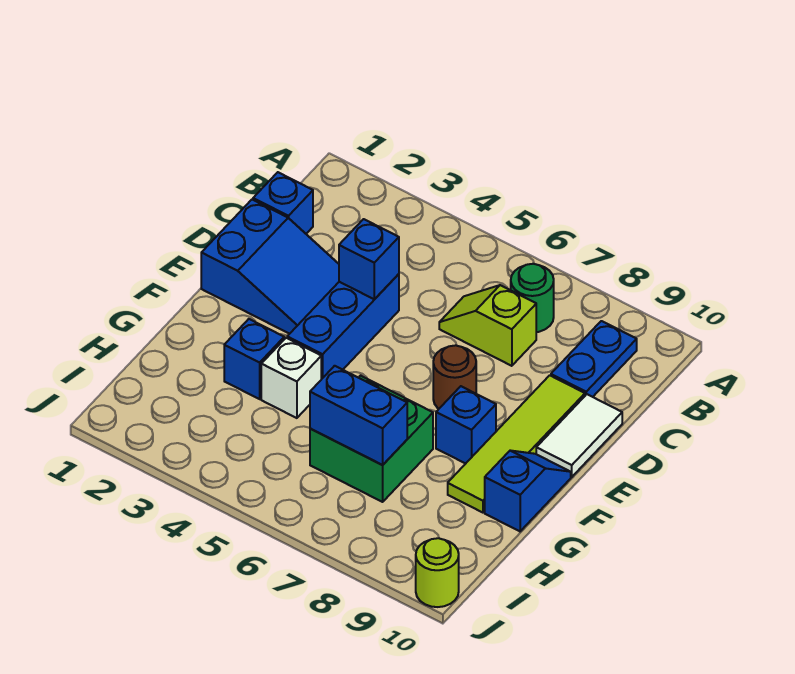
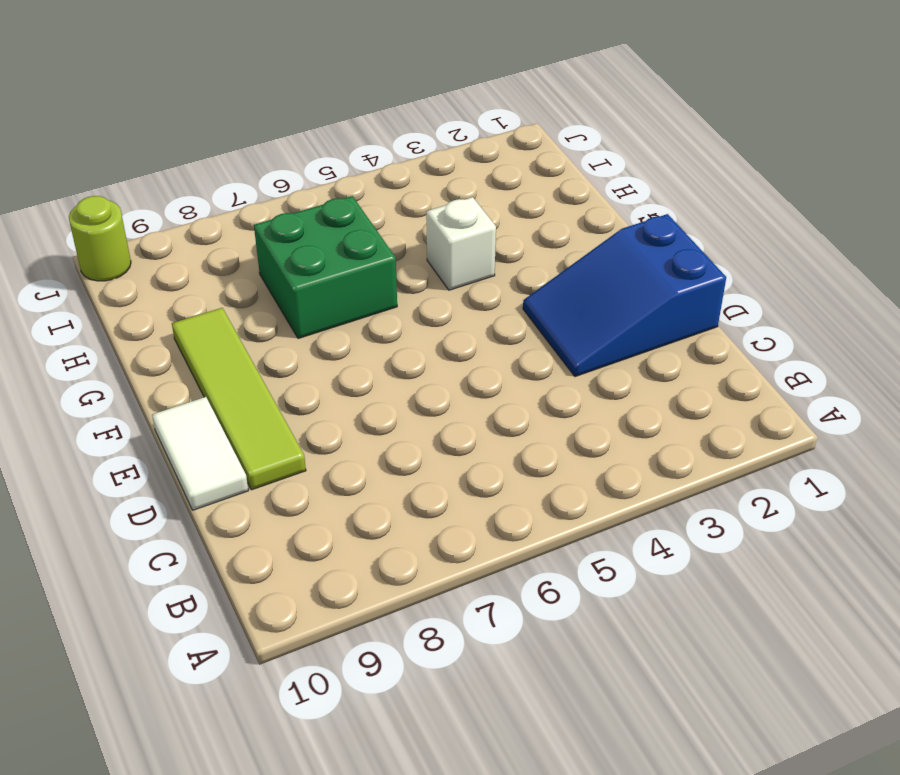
none -> green 1x1 round brick [511,264,554,332]
none -> blue 1x2 plate [551,321,637,397]
none -> blue 1x1 brick [253,172,313,234]

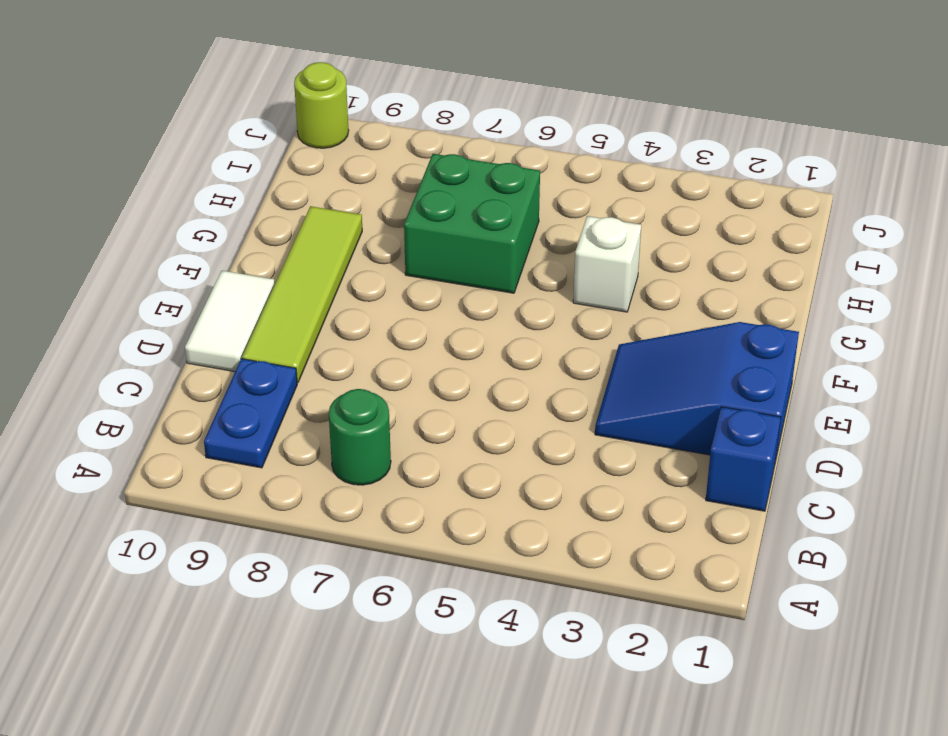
none -> lime 1x2 slope [439,285,536,366]
none -> blue 1x3 brick [287,274,399,379]
none -> brown 1x1 round brick [433,345,476,409]

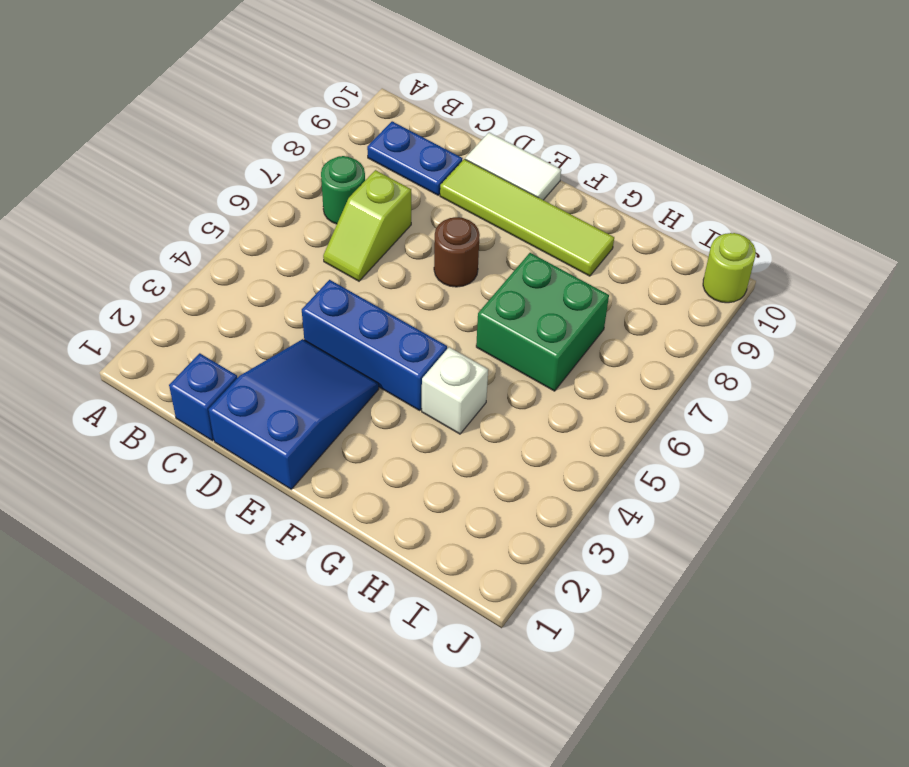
none -> blue 1x1 brick [436,386,496,464]
none -> blue 1x2 slope [485,451,571,531]
none -> blue 1x1 brick [224,319,284,399]

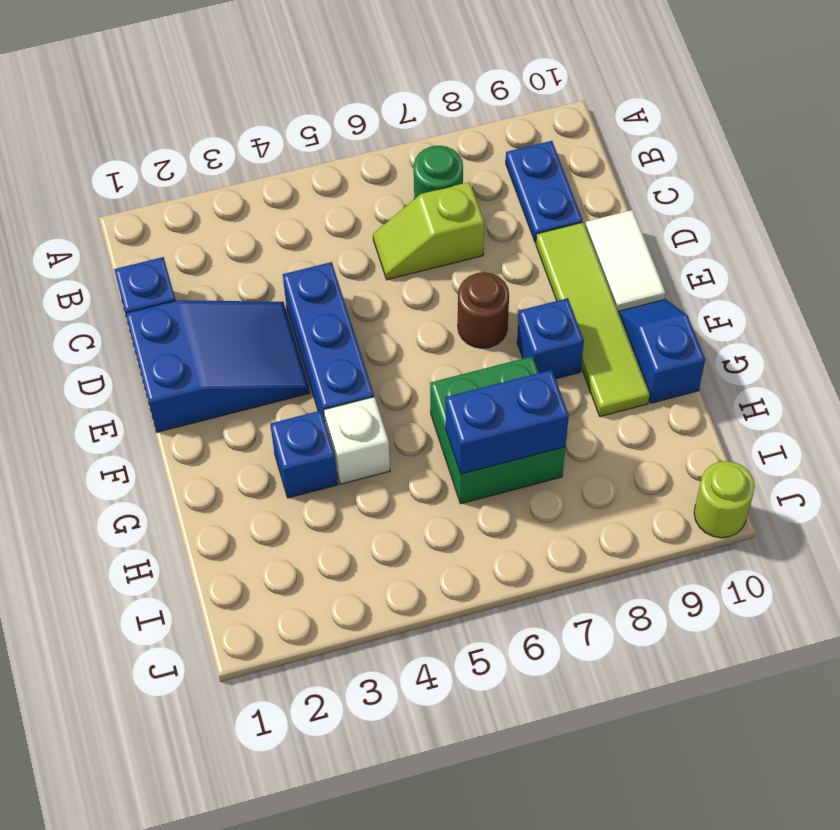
none -> blue 1x1 brick [339,219,399,299]

